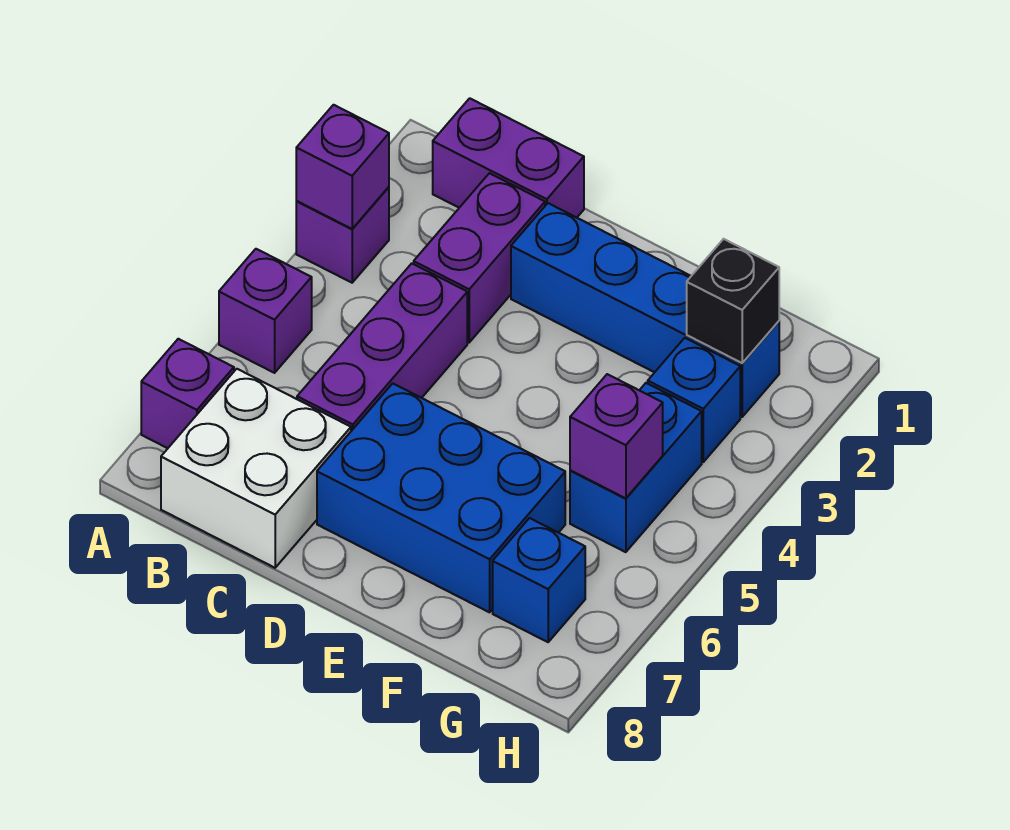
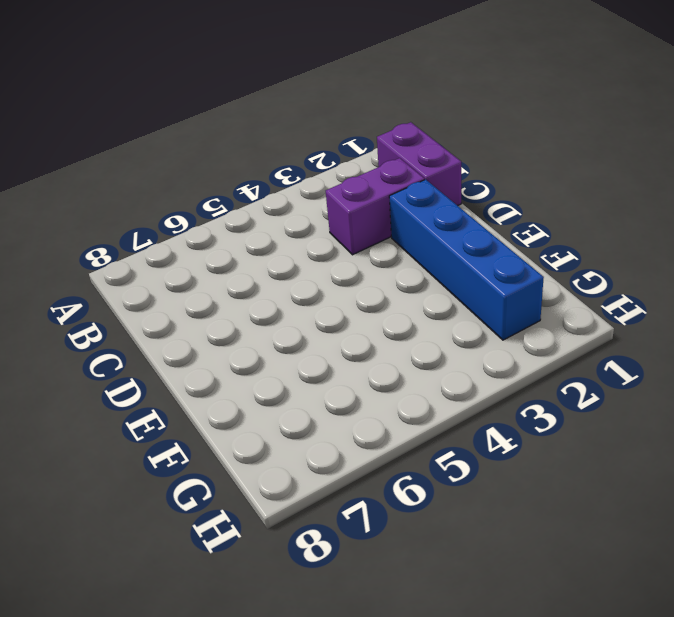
none -> purple 1x1 brick [296,187,389,283]
none -> purple 1x1 brick [219,249,312,373]
none -> purple 1x1 brick [141,339,234,448]

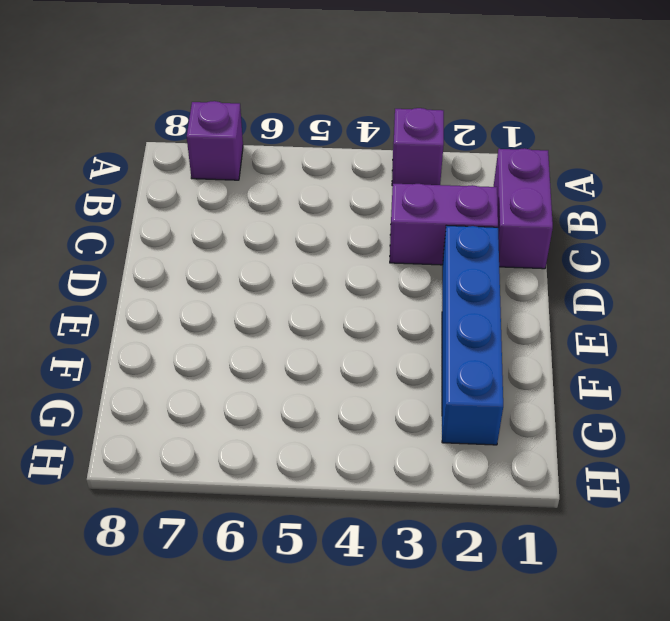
none -> purple 1x1 brick [219,249,312,373]
none -> white 2x2 brick [161,369,351,568]
none -> purple 1x3 brick [297,263,467,431]

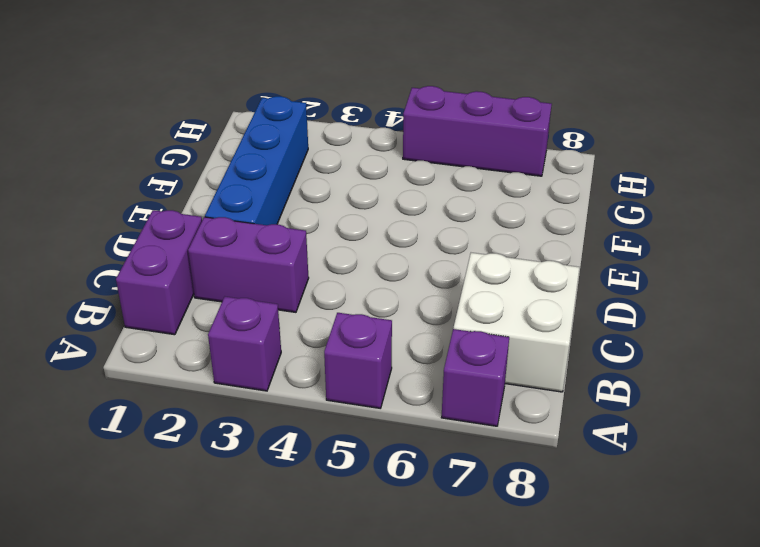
purple 1x3 brick [403,86,552,176] -> purple 1x3 brick moved to [297,263,467,431]
none -> blue 2x3 brick [317,383,565,612]
none -> blue 1x1 brick [648,338,740,462]
none -> blue 1x2 brick [570,383,702,552]

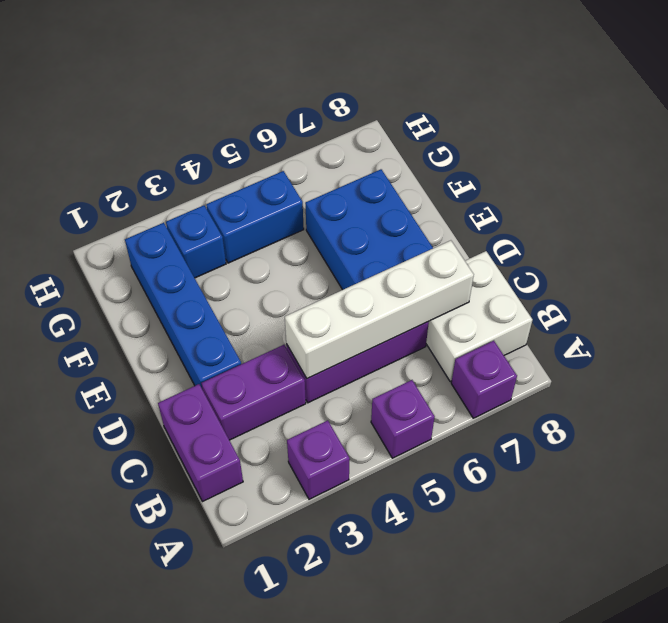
white 1x4 brick [285,240,474,379] -> none
none -> blue 1x1 brick [493,518,585,642]
none -> purple 1x1 brick [296,105,389,229]
none -> black 1x1 brick [687,239,779,363]

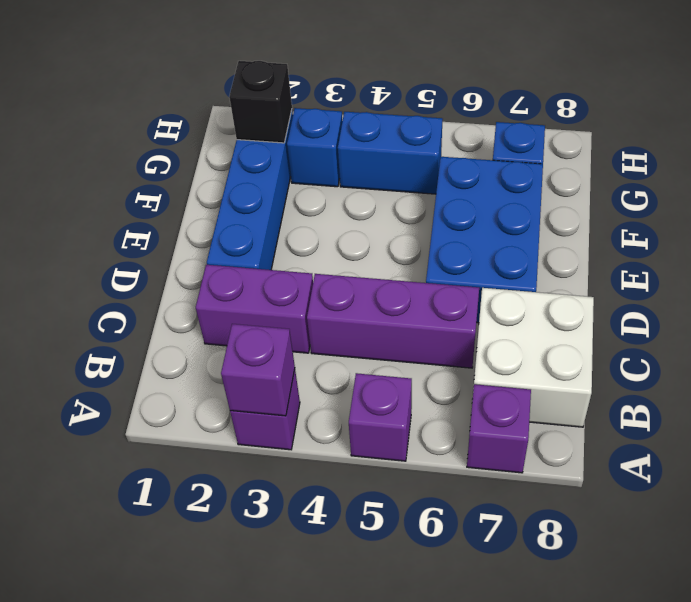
none -> purple 1x2 brick [433,98,584,218]
none -> purple 1x1 brick [570,374,663,498]

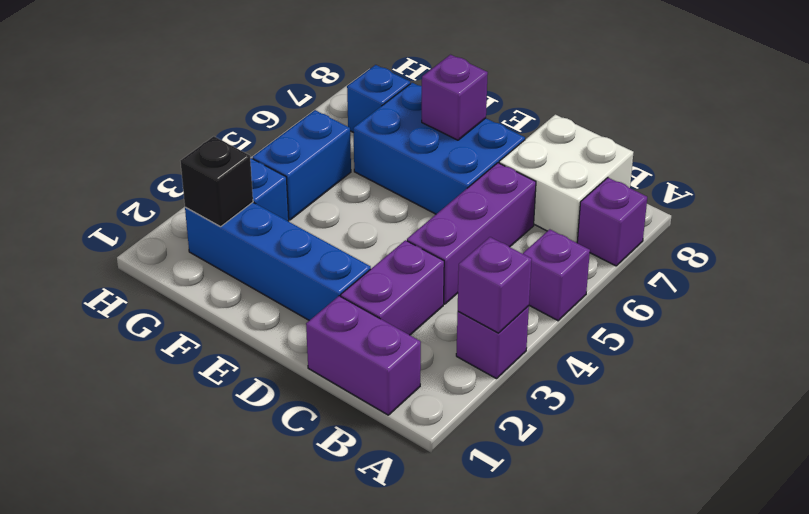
purple 1x1 brick [422,55,488,140] -> purple 1x1 brick moved to [570,374,663,498]

